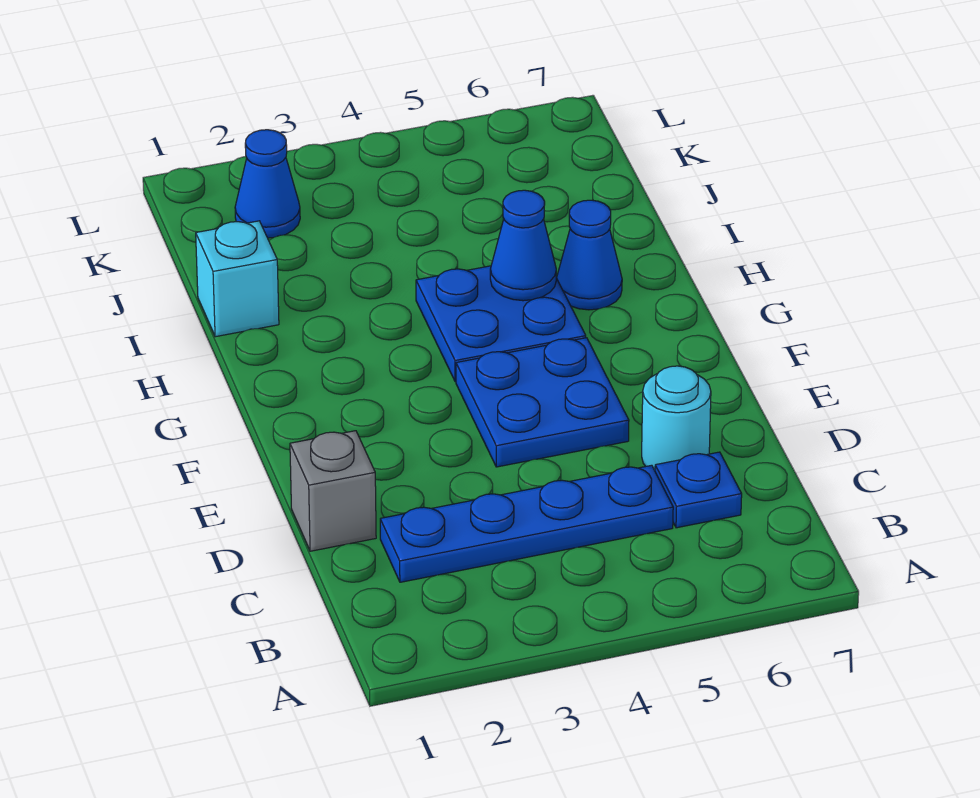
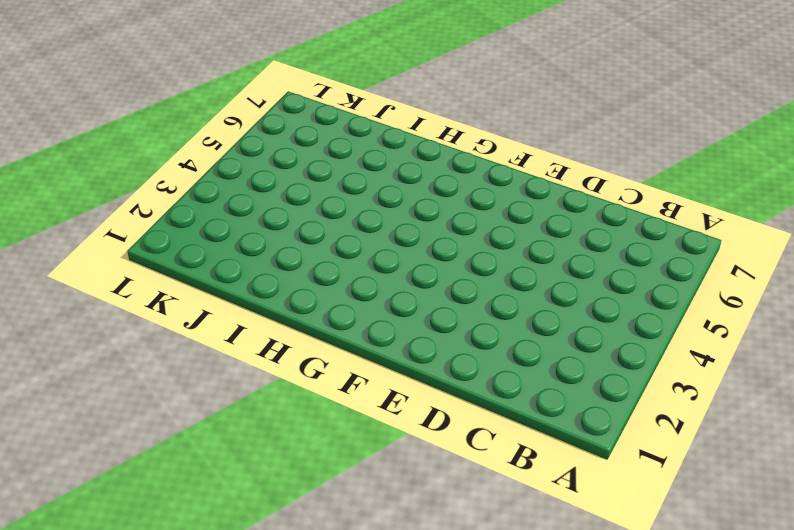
none -> blue 1x4 plate [380,465,673,582]
none -> blue 1x1 plate [655,452,742,528]

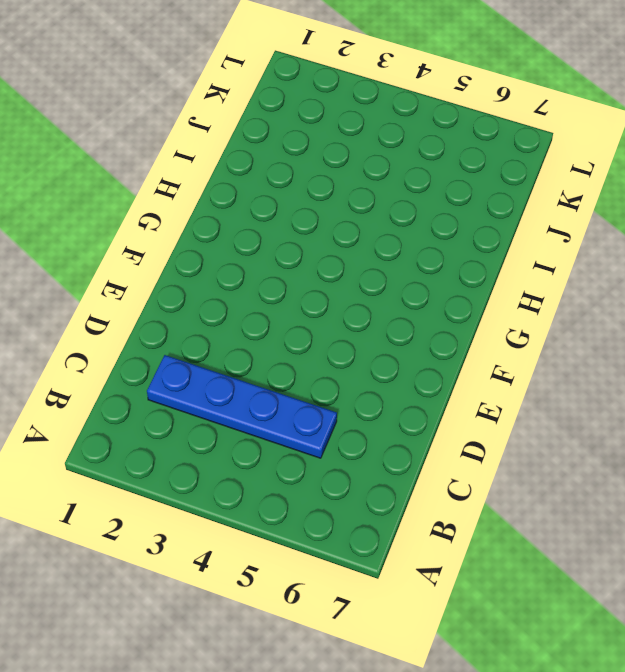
none -> blue 1x1 plate [655,452,742,528]
none -> grey 1x1 brick [290,431,376,551]

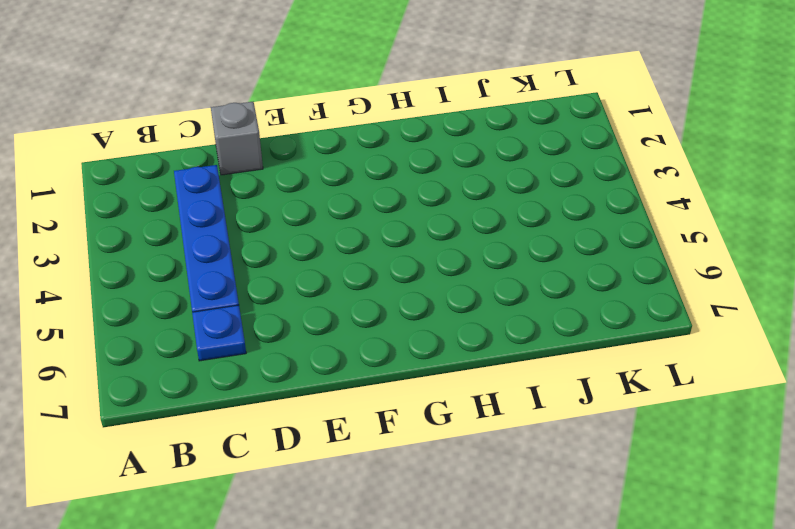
none -> cyan 1x1 round brick [642,366,711,470]
none -> blue 2x2 plate [456,338,629,467]

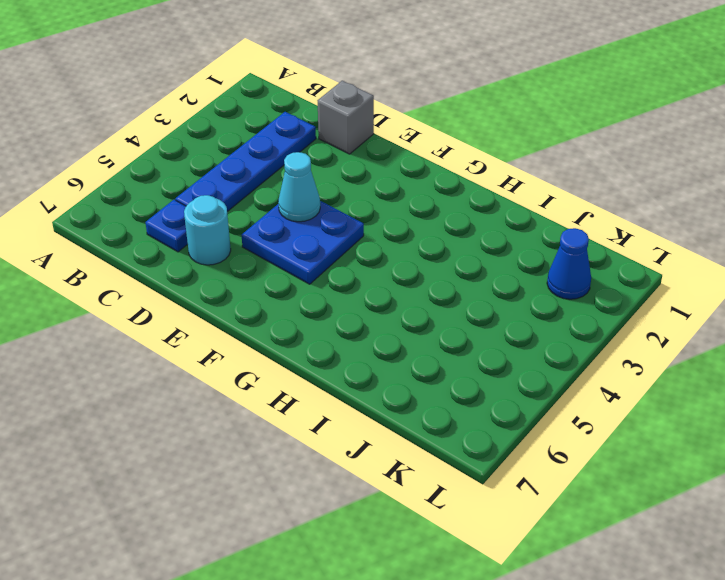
cyan 1x1 cone [278,152,320,222] -> none
none -> blue 2x2 plate [416,266,586,382]
none -> blue 1x1 cone [557,200,622,310]

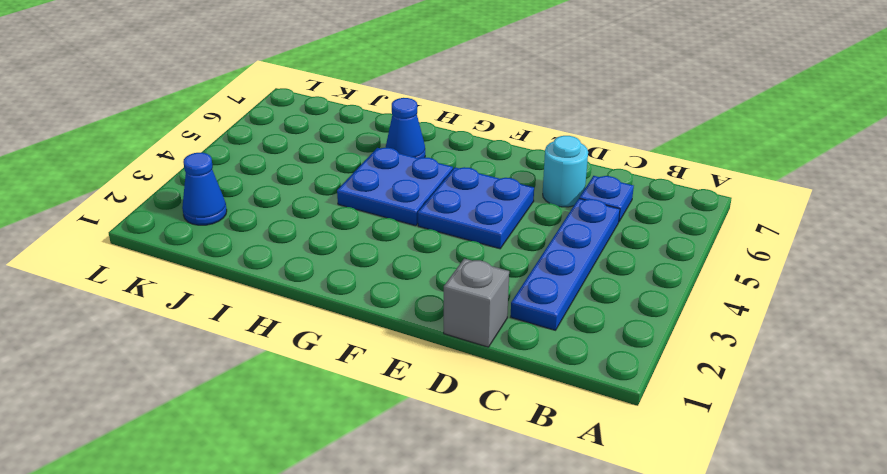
none -> cyan 1x1 brick [196,221,279,337]
none -> blue 1x1 cone [490,190,556,301]

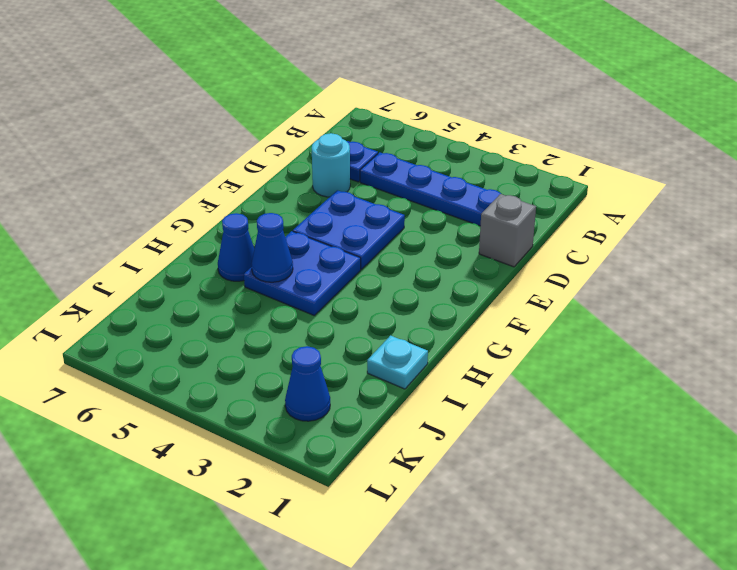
cyan 1x1 plate [367,336,428,389] -> cyan 1x1 brick [196,221,279,337]

